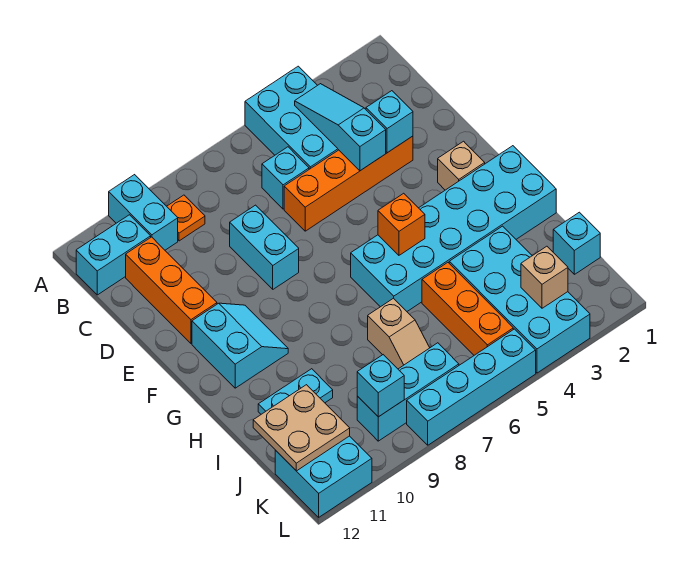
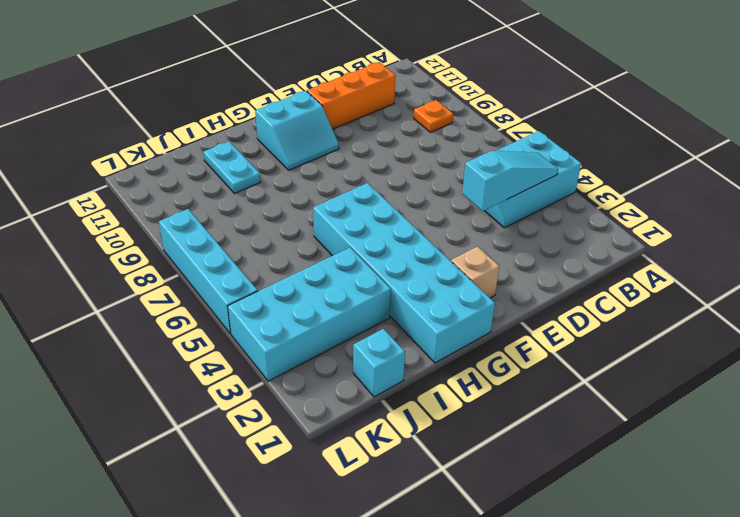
none -> cyan 1x2 brick [109,175,178,250]
none -> cyan 1x2 brick [76,215,151,295]
none -> cyan 1x1 brick [262,147,309,209]

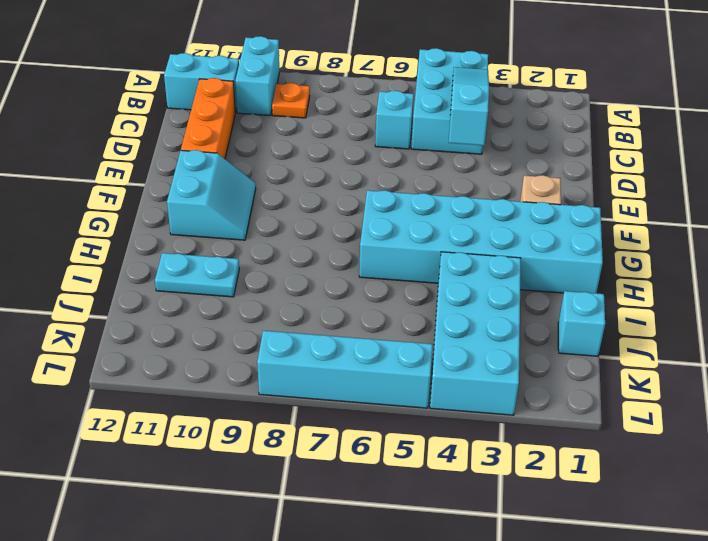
none -> orange 1x4 brick [284,136,413,231]
none -> cyan 1x2 brick [230,205,299,289]
none -> orange 1x3 brick [422,263,513,355]

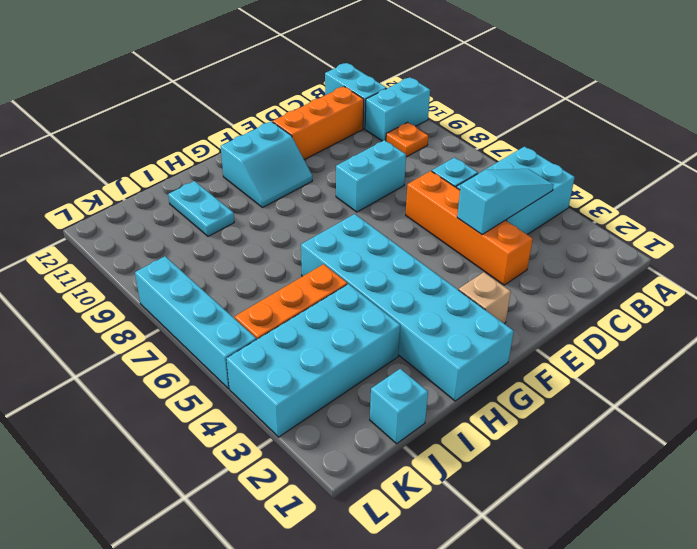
none -> tan 1x2 slope [368,298,430,369]
none -> cyan 1x3 brick [357,343,459,441]
none -> cyan 2x2 brick [275,436,372,517]

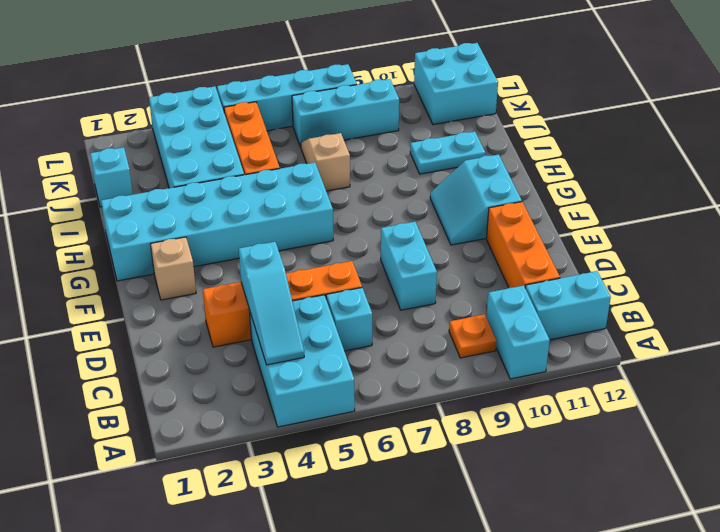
none -> cyan 1x1 brick [366,91,413,153]
none -> orange 1x1 brick [378,193,425,255]
none -> tan 2x2 plate [253,385,350,471]

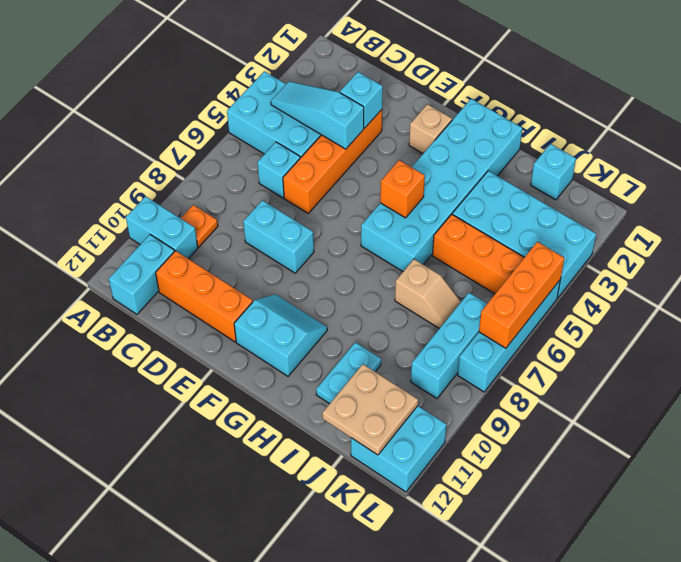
orange 1x3 brick [479,242,564,348] -> none
none -> tan 1x1 brick [521,246,568,308]
none -> cyan 1x1 brick [357,355,404,417]

